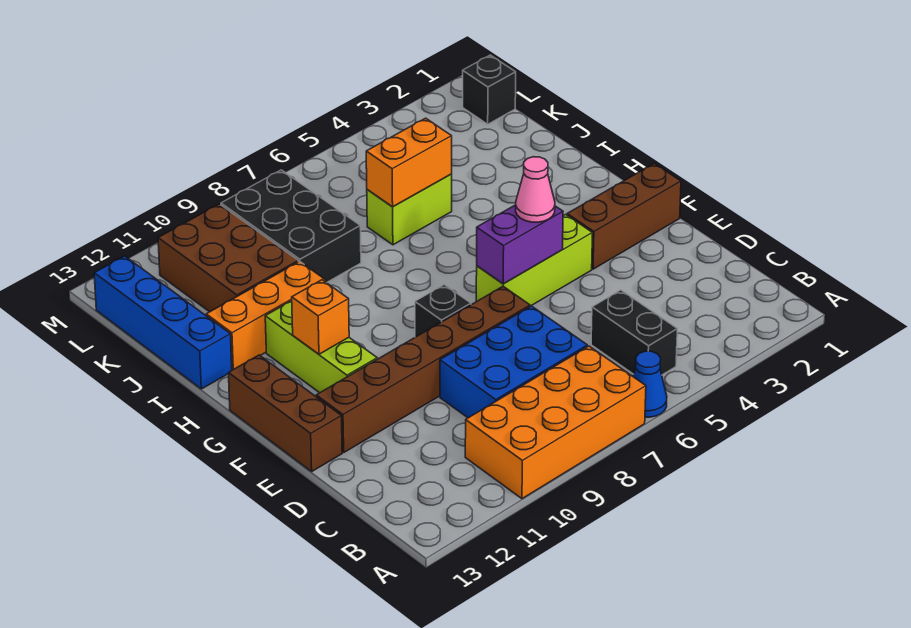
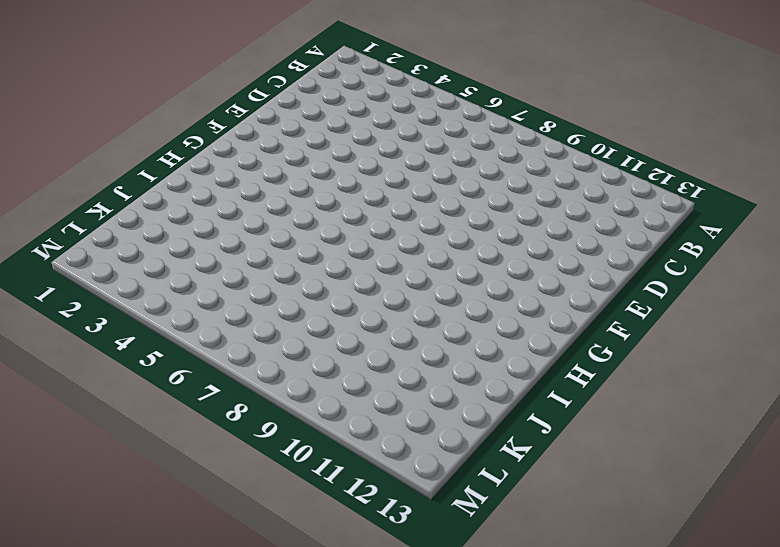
none -> blue 1x1 cone [633,351,667,417]
none -> orange 2x4 brick [465,346,646,499]
none -> black 1x2 brick [591,290,677,375]

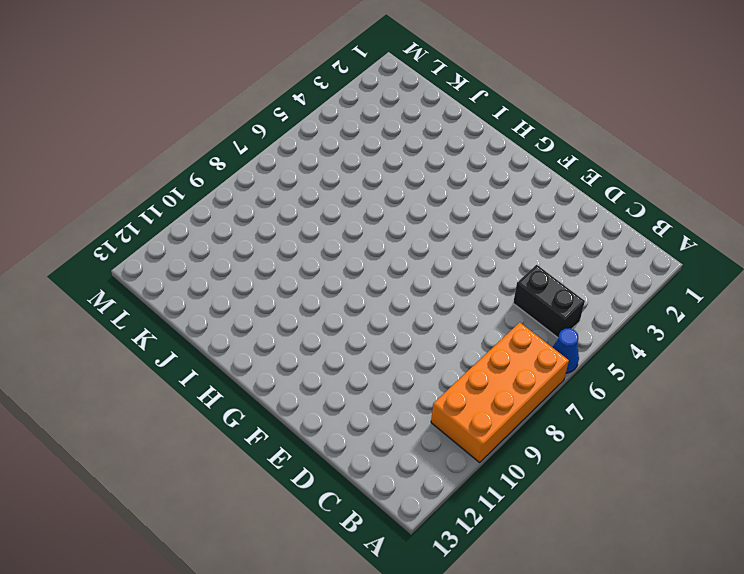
none -> blue 2x3 brick [440,306,587,418]
none -> brown 1x6 brick [316,286,530,452]
none -> brown 1x3 brick [228,355,342,472]

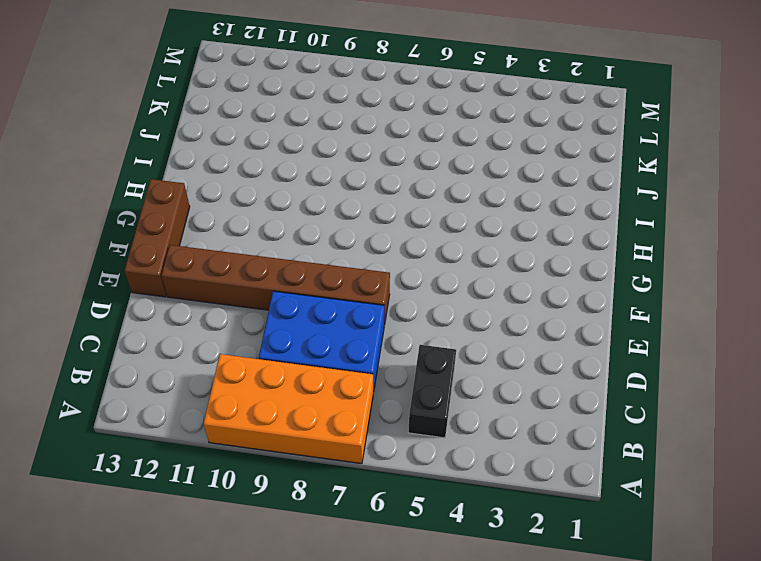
none -> blue 1x1 cone [633,351,667,417]
none -> brown 1x3 brick [567,163,681,269]
none -> lime 1x3 brick [476,214,592,306]

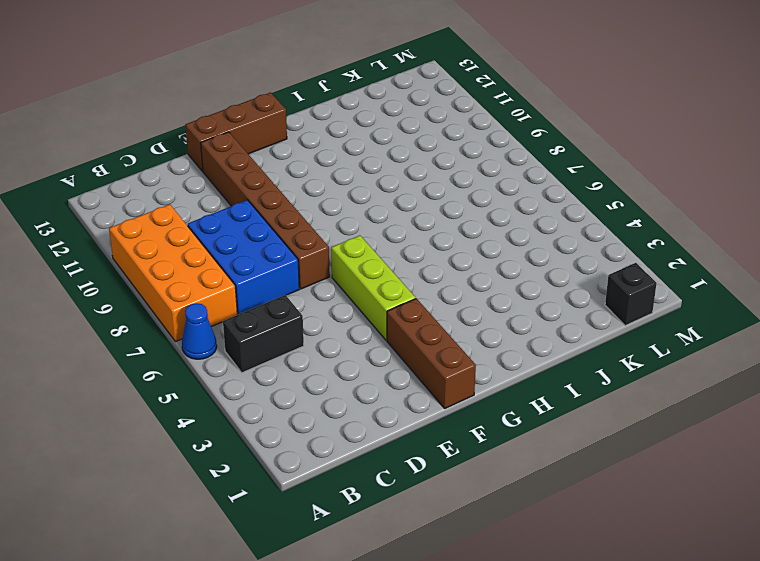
none -> black 1x1 brick [415,284,471,337]
none -> lime 1x3 brick [265,301,377,393]
none -> orange 1x3 brick [206,261,326,370]

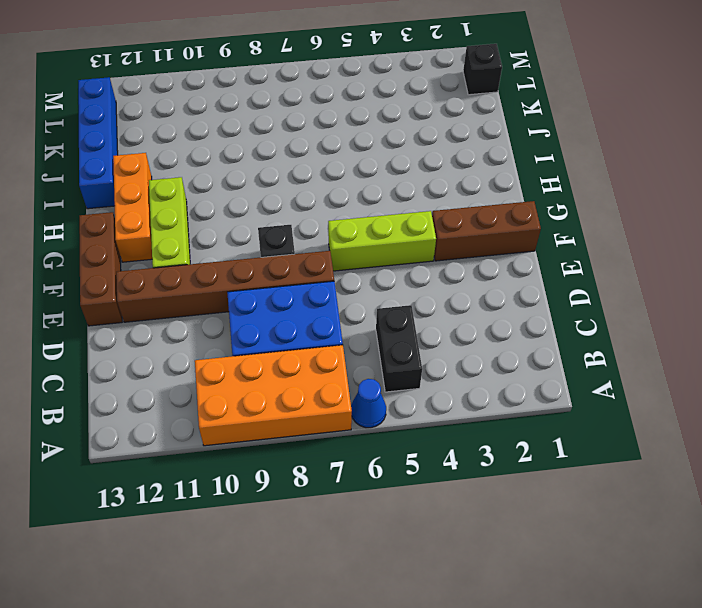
orange 1x3 brick [113,153,152,262] -> orange 1x3 brick turned to [206,261,326,370]
none -> lime 1x2 brick [367,174,452,245]
none -> black 2x3 brick [221,170,361,283]
none -> brown 2x3 brick [158,204,298,312]

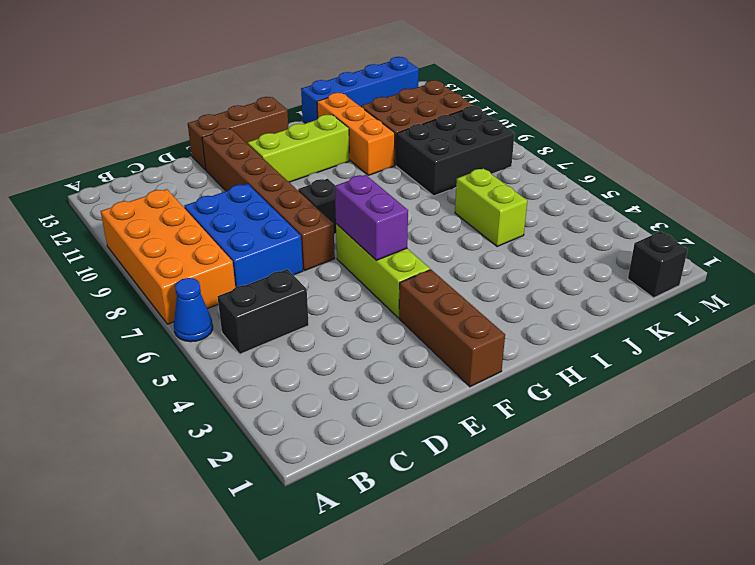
none -> orange 1x1 brick [292,280,349,354]
none -> orange 1x2 brick [366,118,452,207]
none -> pink 1x1 cone [516,157,555,222]

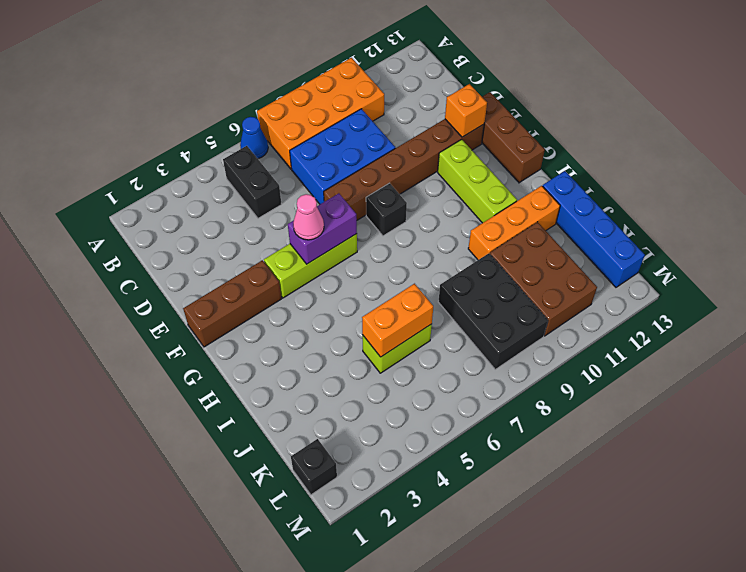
orange 1x1 brick [445,84,487,137] -> orange 1x1 brick moved to [292,280,349,354]

